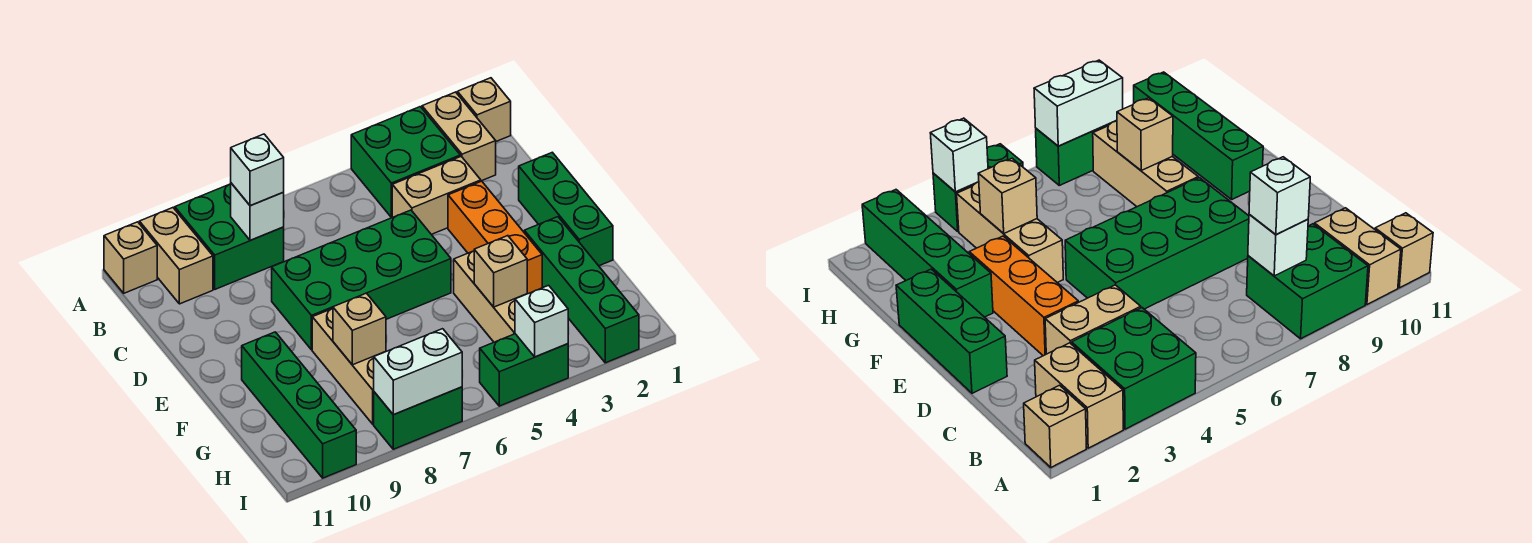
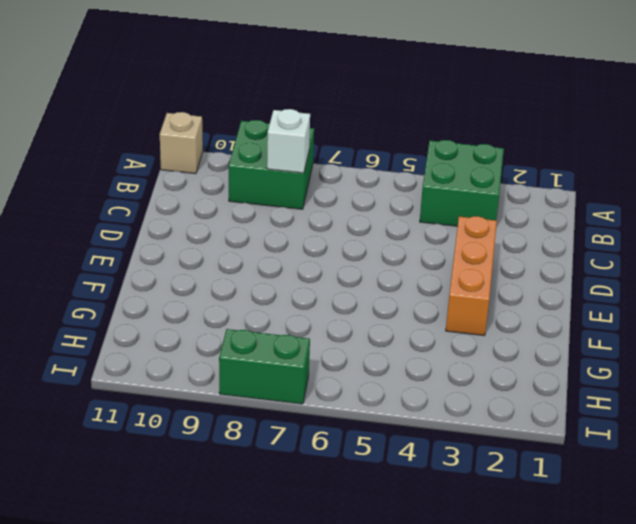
none -> tan 1x1 brick [457,78,511,141]
none -> tan 1x2 brick [422,92,496,181]
none -> tan 1x2 brick [139,208,213,304]

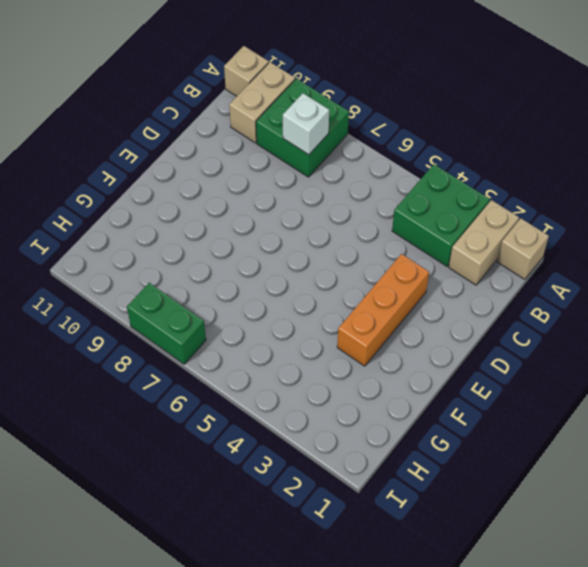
none -> tan 1x2 brick [392,156,481,234]
none -> green 1x3 brick [519,152,613,266]
none -> green 2x4 brick [272,210,451,350]

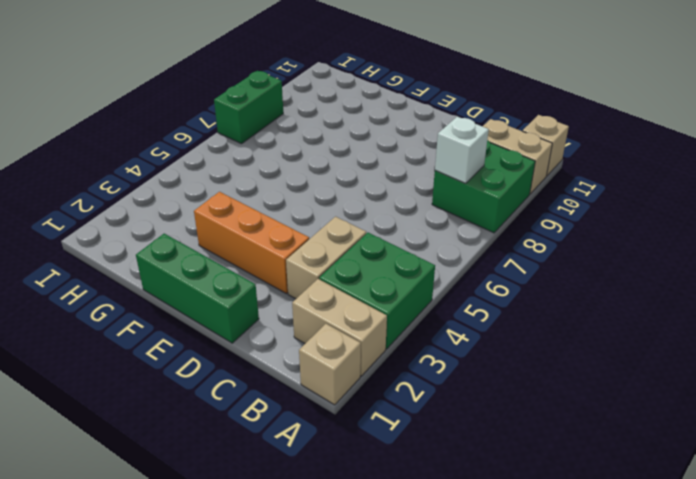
none -> green 2x4 brick [272,210,451,350]
none -> green 1x4 brick [524,217,639,363]
none -> tan 1x3 brick [454,251,526,342]

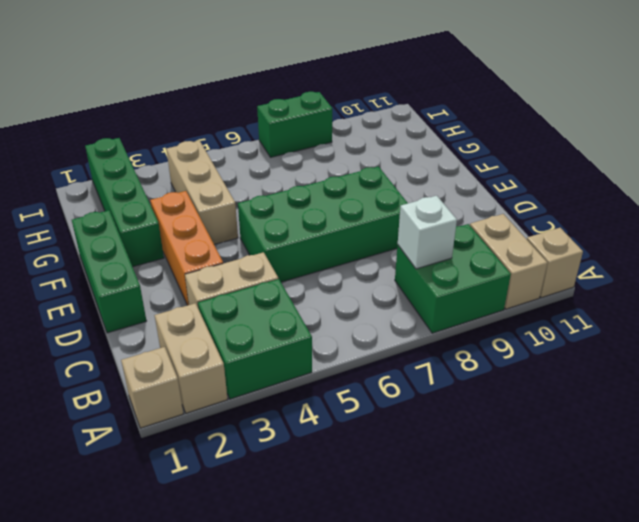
none -> tan 1x3 brick [312,308,386,424]
none -> green 1x4 brick [242,332,356,478]
none -> green 1x2 brick [480,334,568,406]

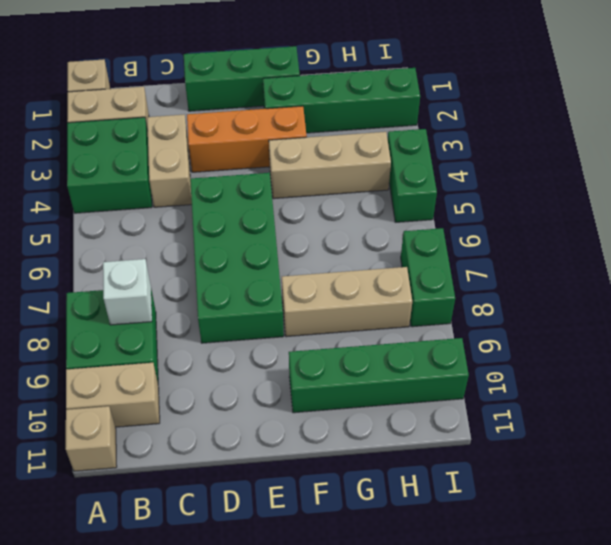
none -> tan 1x1 brick [474,236,527,307]
none -> tan 1x1 brick [333,293,386,365]
none -> white 1x1 brick [515,285,568,357]

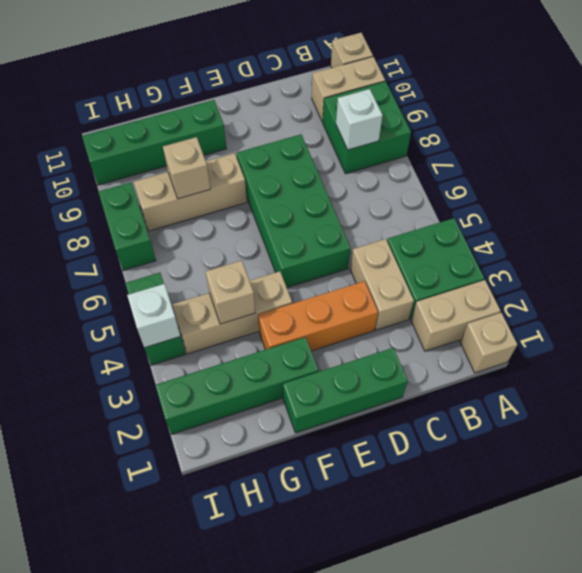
none -> white 1x2 brick [374,329,462,415]
none -> white 1x1 brick [231,134,284,206]

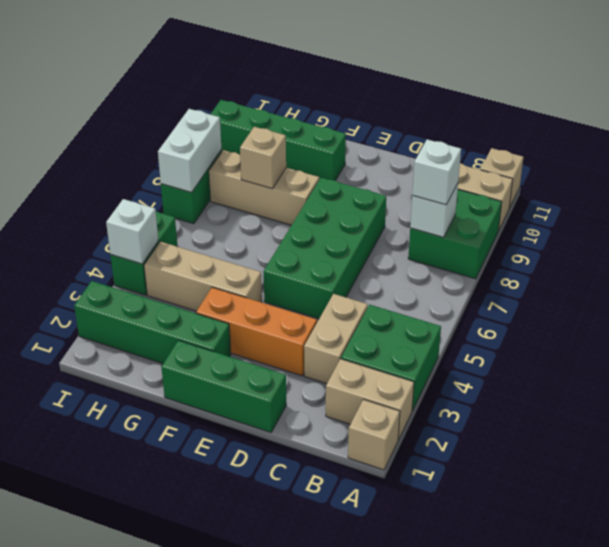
none -> tan 1x1 brick [474,236,527,307]

